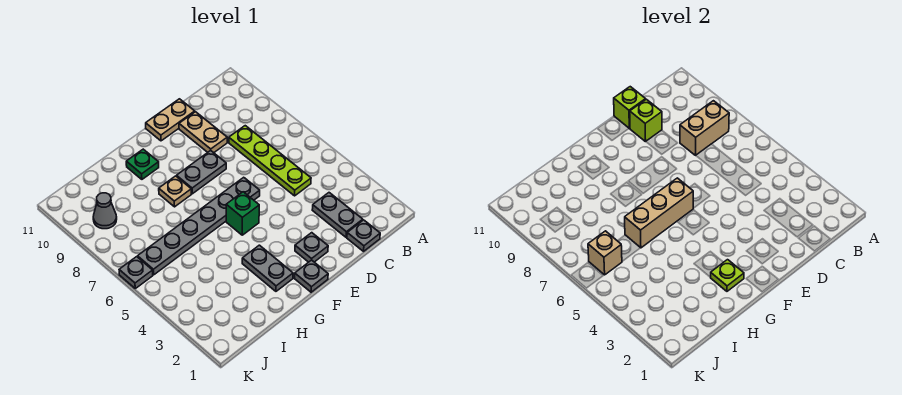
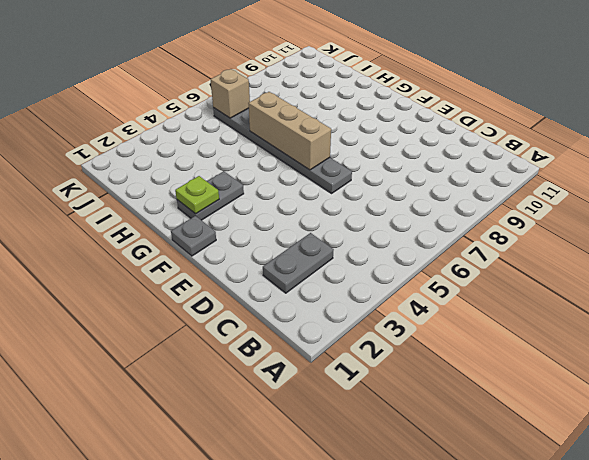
none -> grey 1x1 plate [347,220,380,251]
none -> lime 1x4 plate [229,126,311,196]
none -> tan 1x2 plate [179,112,227,153]

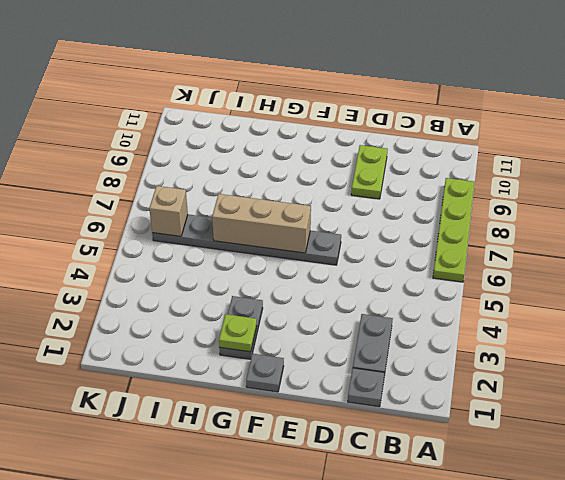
lime 1x4 plate [433,178,475,282] -> lime 1x4 plate moved to [229,126,311,196]
lime 1x2 plate [351,145,388,199] -> tan 1x2 plate [179,112,227,153]
none -> tan 1x2 plate [146,99,195,141]
none -> grey 1x1 plate [295,233,328,262]
none -> grey 1x2 plate [177,151,226,194]

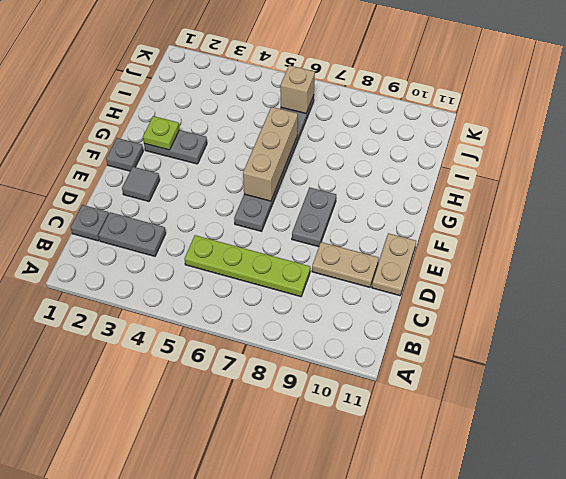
grey 1x1 tile [122,167,160,201] -> grey 1x1 plate [295,233,328,262]
none -> green 1x1 brick [226,192,259,235]
none -> tan 1x1 plate [159,176,191,207]
none -> green 1x1 plate [126,149,159,179]

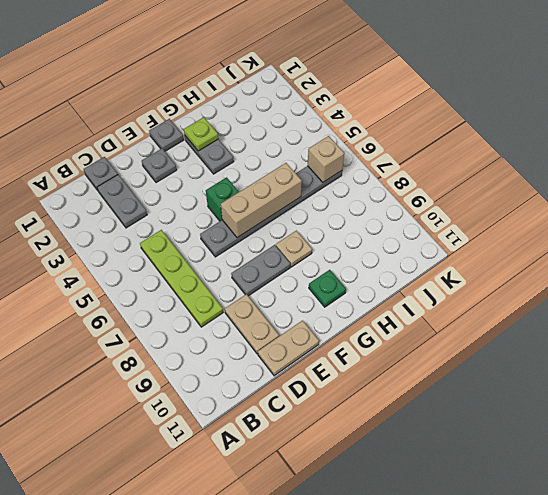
none -> grey 1x1 cone [93,193,117,229]
none -> grey 1x1 plate [119,257,153,288]
none -> tan 1x2 brick [680,101,729,155]

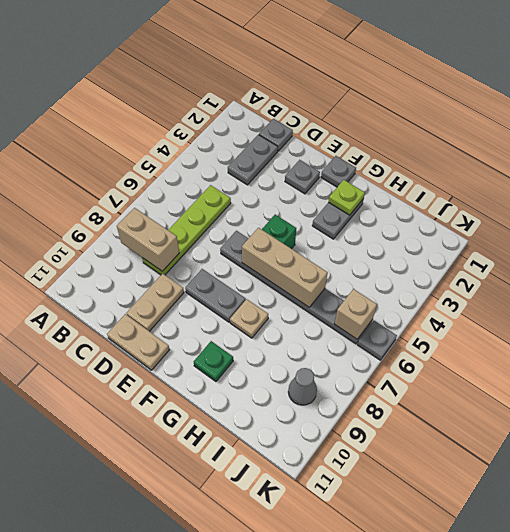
none -> lime 1x1 brick [630,99,662,142]
none -> lime 1x1 brick [614,87,646,128]

